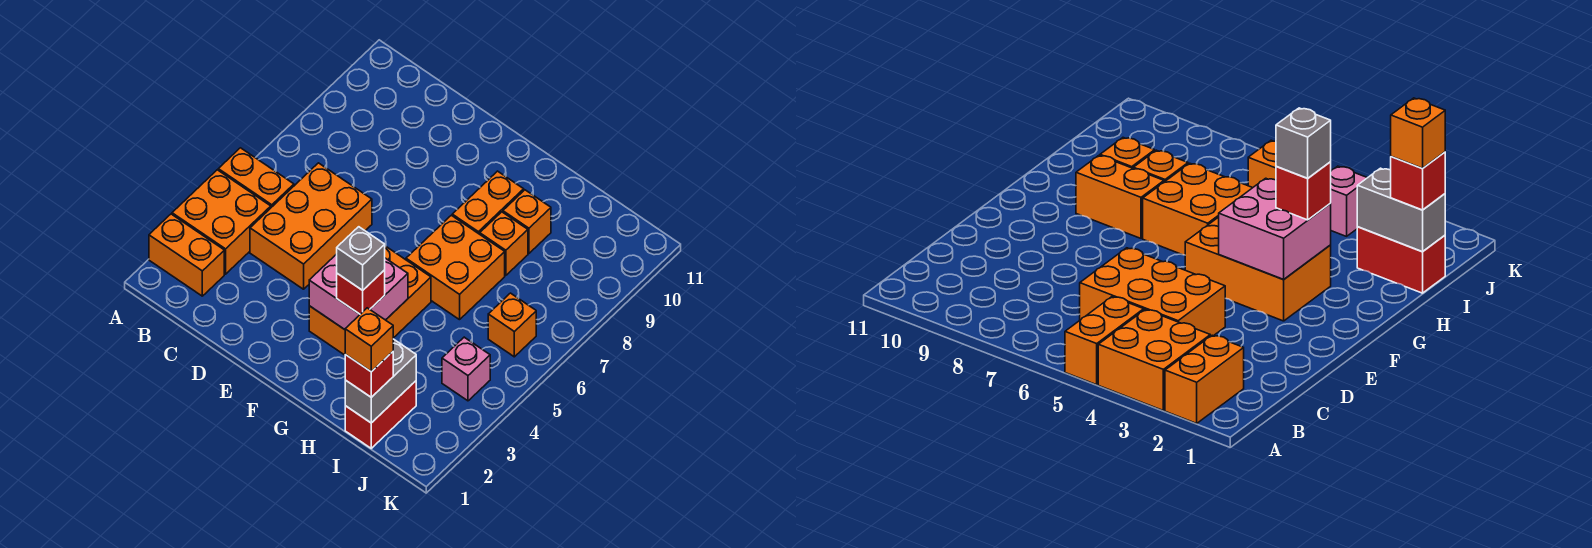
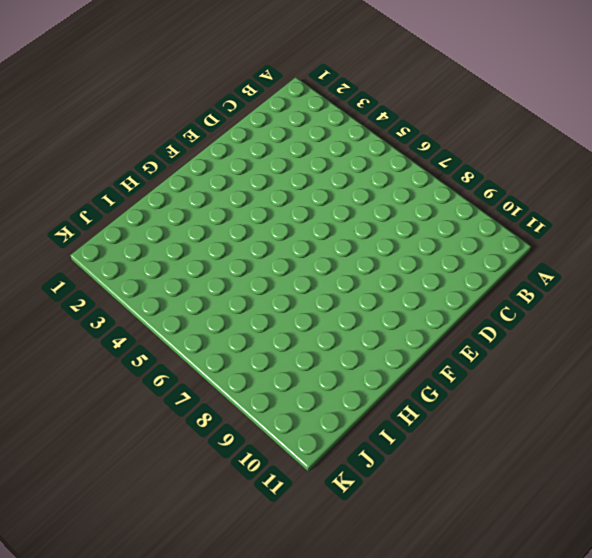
none -> orange 1x2 brick [149,214,224,296]
none -> orange 2x2 brick [172,170,271,274]
none -> orange 1x2 brick [218,148,294,207]

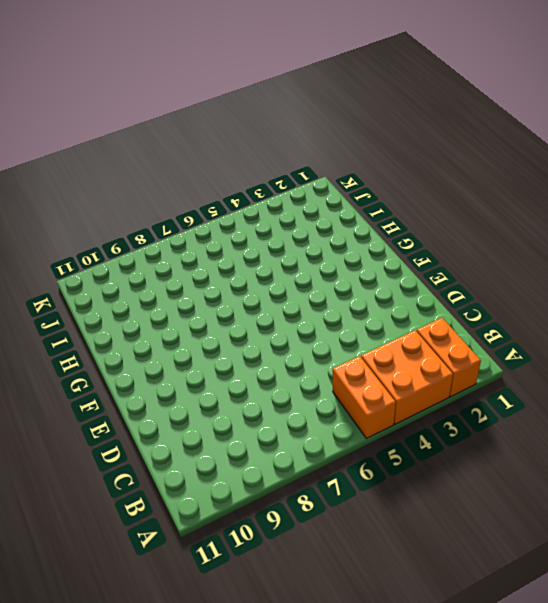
none -> orange 2x3 brick [250,163,372,289]
none -> orange 2x3 brick [309,246,431,355]
none -> orange 2x2 brick [406,215,505,320]

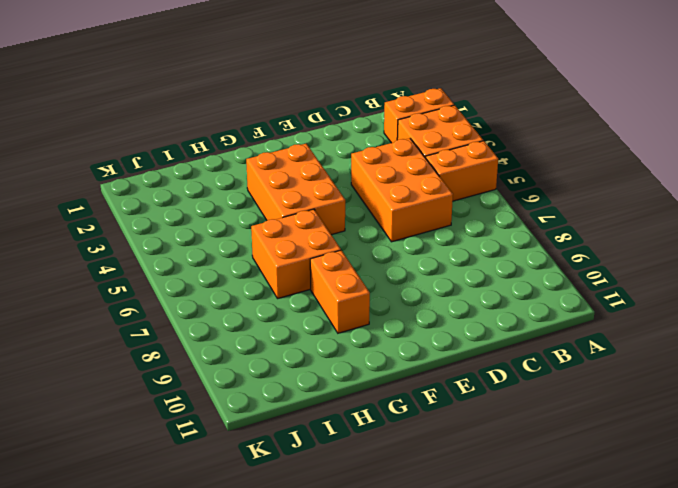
none -> orange 1x1 brick [480,212,528,276]
none -> orange 1x1 brick [503,190,551,253]
none -> red 1x2 brick [345,381,416,448]

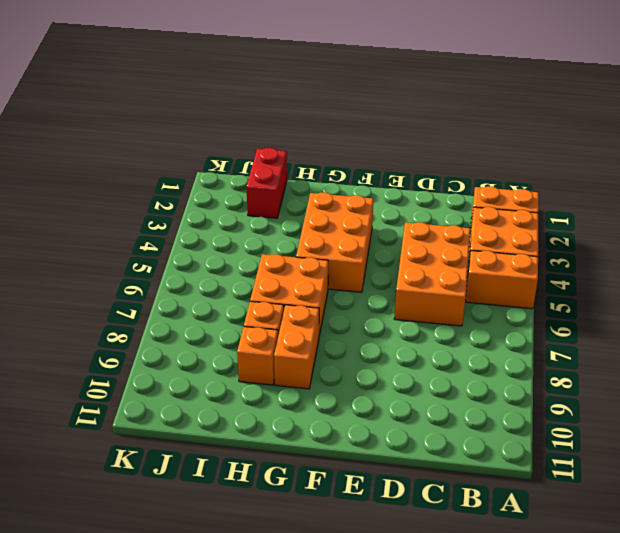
none -> pink 1x1 brick [442,337,490,401]
none -> orange 1x1 brick [488,293,536,357]
none -> pink 2x2 brick [309,254,408,330]

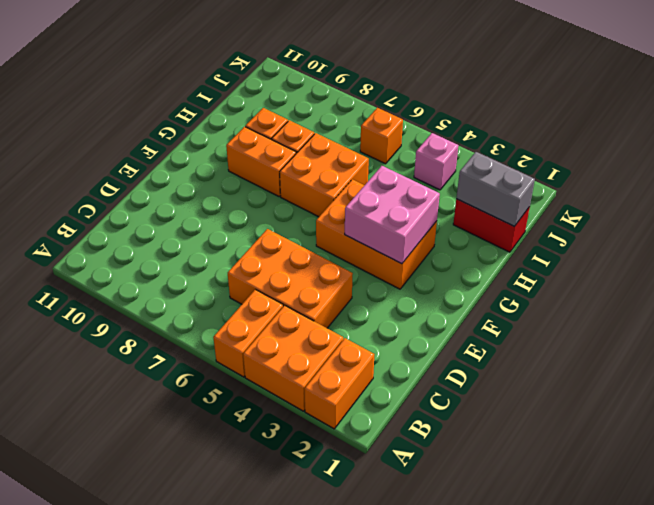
none -> red 1x1 brick [337,270,385,314]
none -> red 1x1 brick [345,352,393,397]
none -> grey 1x1 brick [337,227,385,290]

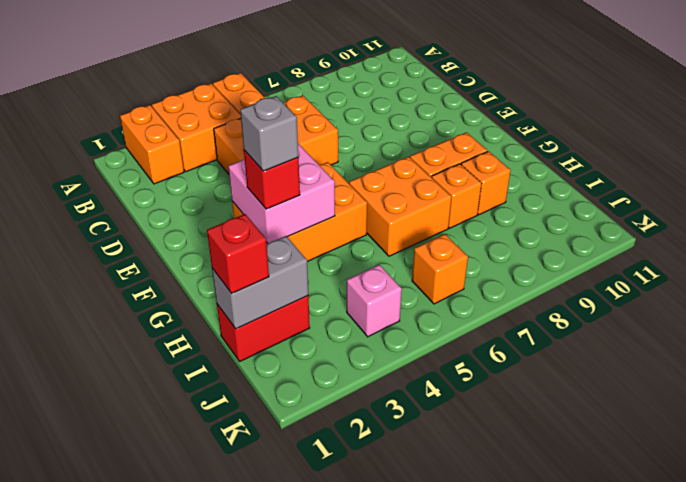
none -> orange 1x1 brick [345,308,393,372]

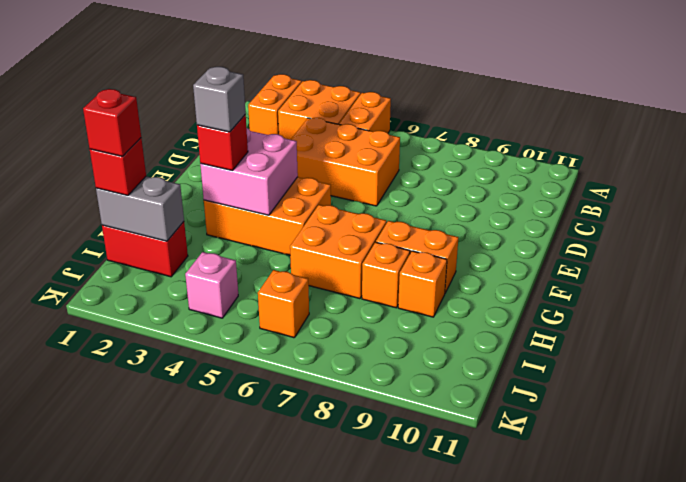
red 1x1 brick [83,89,141,156] -> orange 1x1 brick [345,308,393,372]

